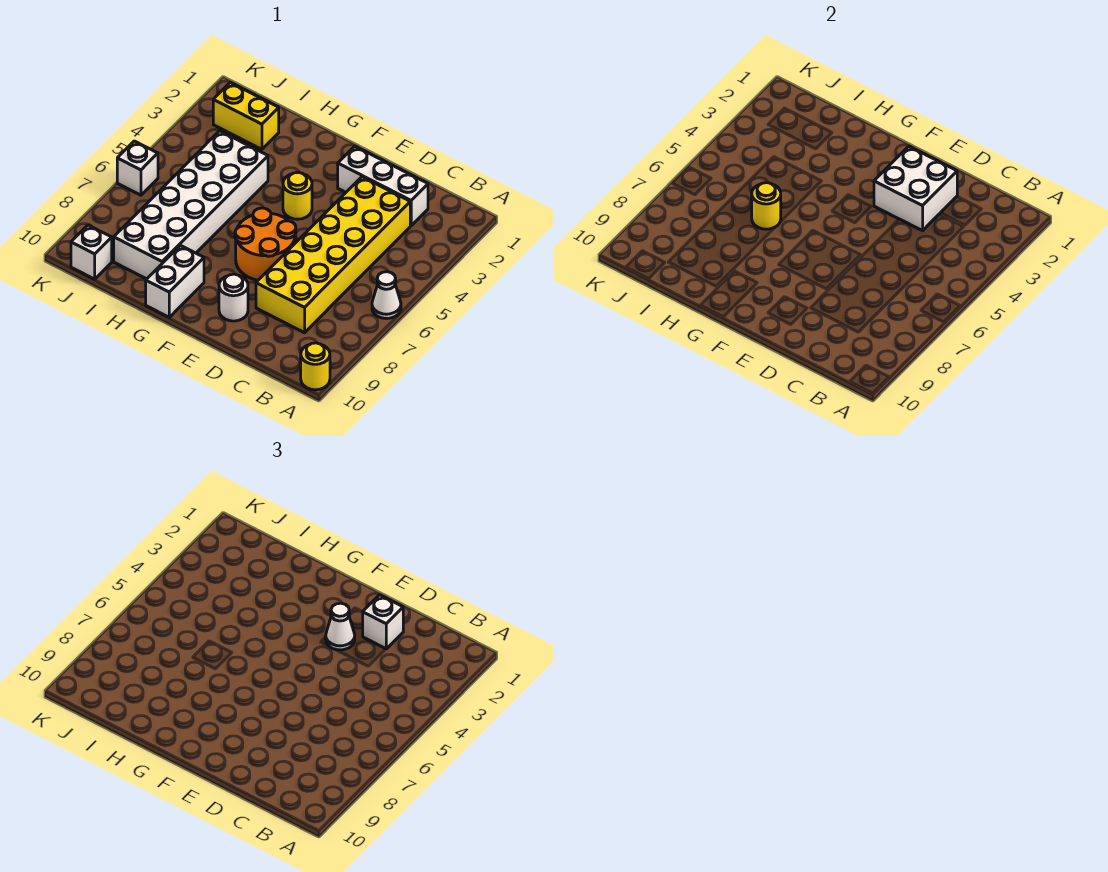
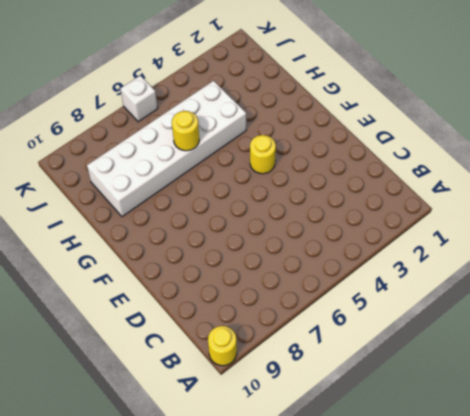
none -> white 1x1 cone [372,272,401,319]
none -> white 1x3 brick [338,146,428,226]
none -> yellow 2x6 brick [256,177,410,333]

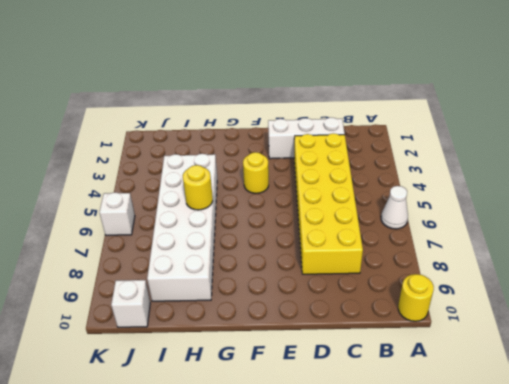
none -> orange 2x2 round brick [235,208,296,280]
none -> white 1x1 round brick [219,274,248,321]
none -> white 1x2 brick [146,246,204,317]

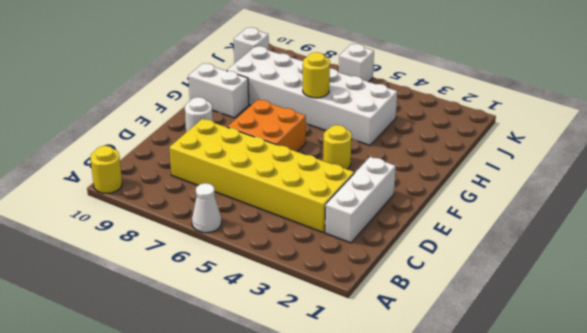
orange 2x2 brick [228,100,306,152] -> orange 2x2 round brick [235,208,296,280]
none -> yellow 1x2 brick [213,83,279,149]
none -> white 2x2 brick [874,146,957,231]
none -> white 1x1 brick [363,595,403,649]

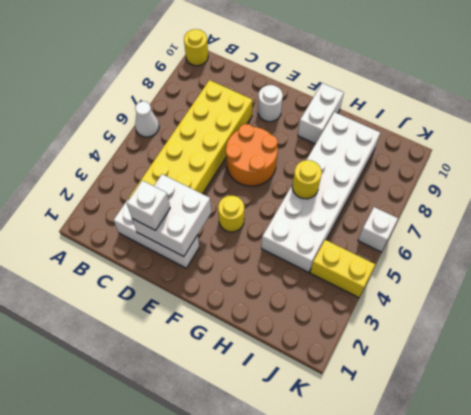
yellow 1x2 brick [310,240,375,298] -> yellow 1x2 brick moved to [213,83,279,149]
none -> white 1x1 brick [71,225,112,279]
none -> white 1x1 cone [326,603,355,650]

